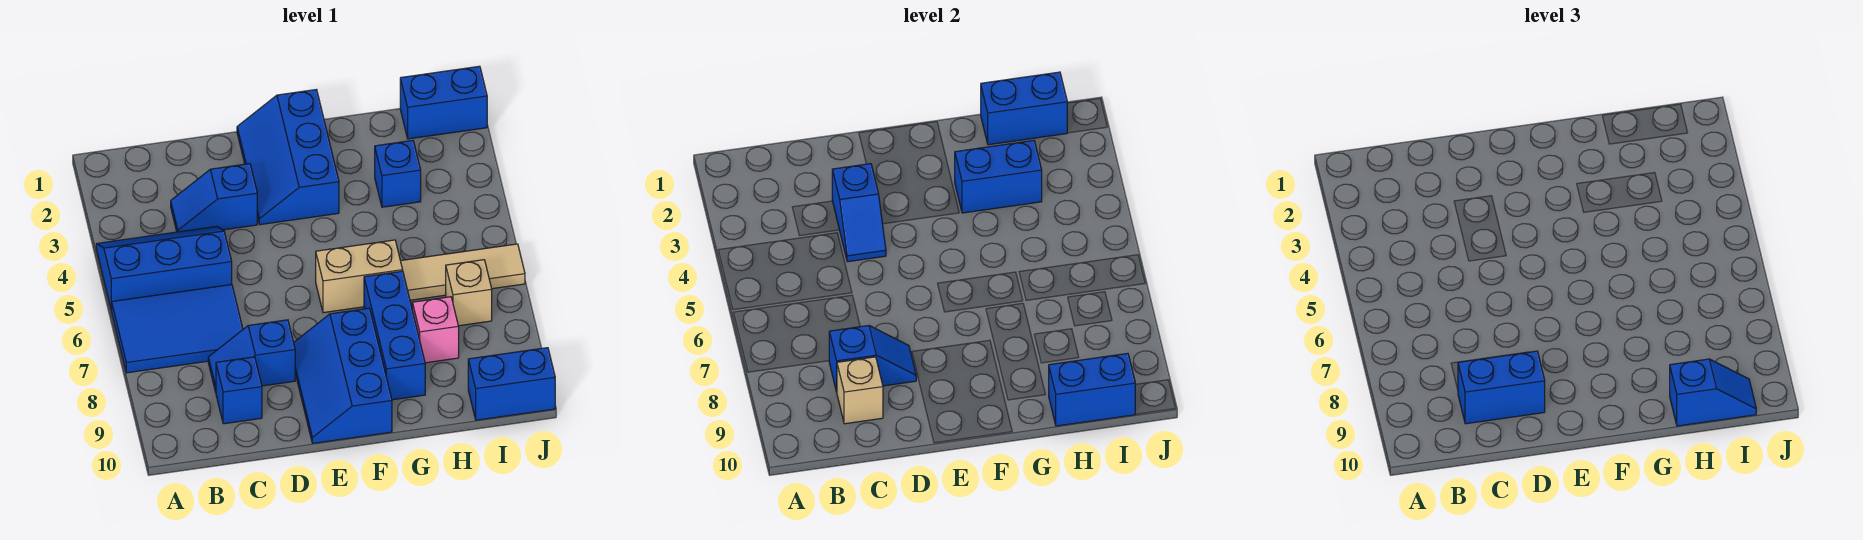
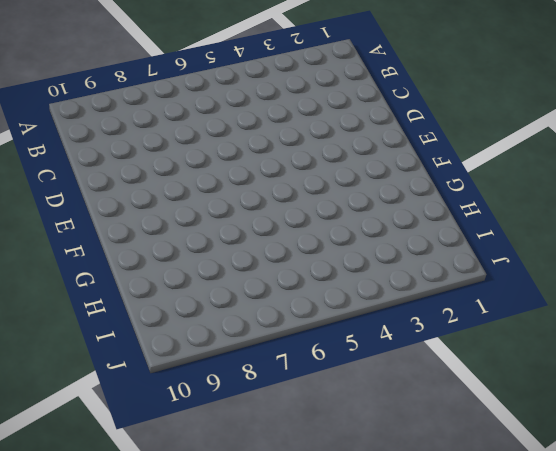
none -> blue 2x3 slope [96,226,232,310]
none -> blue 2x3 tile [112,285,243,373]
none -> blue 1x2 slope [171,164,257,232]

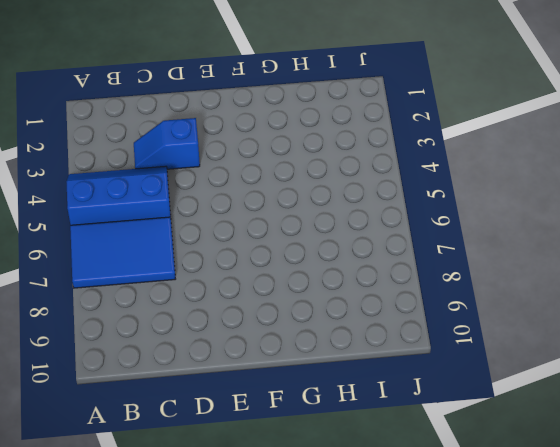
none -> blue 1x2 slope [208,320,295,392]
none -> blue 1x1 brick [216,357,262,424]
none -> blue 2x3 slope [237,90,339,225]

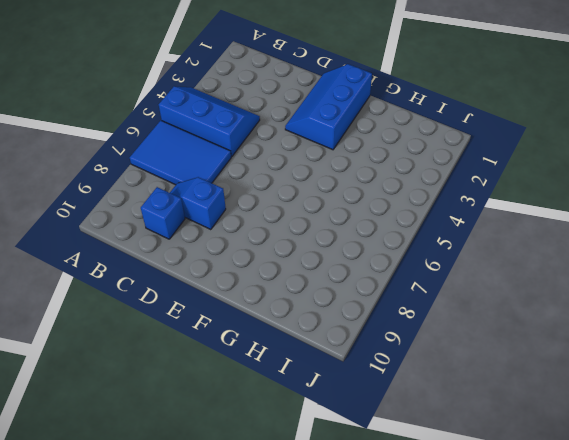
none -> blue 1x2 slope [171,164,257,232]
none -> blue 2x3 slope [294,308,392,443]
none -> tan 1x2 brick [316,240,403,313]

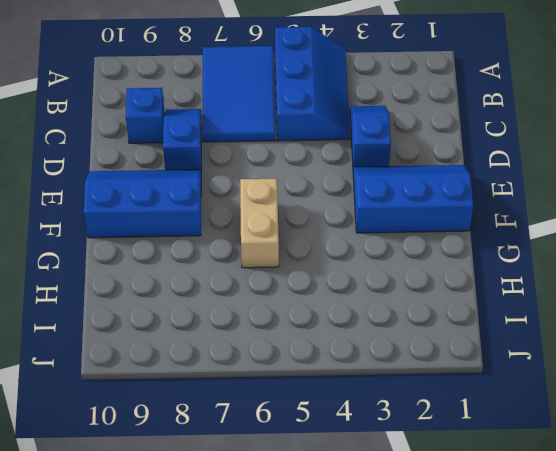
none -> blue 1x3 brick [364,271,425,400]
none -> blue 1x1 brick [375,140,421,207]
none -> tan 1x3 tile [401,244,525,300]

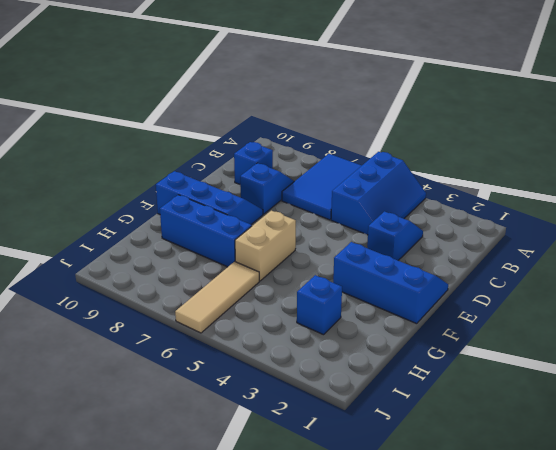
none -> pink 1x1 brick [412,297,459,363]
none -> blue 1x2 brick [400,66,487,139]
none -> tan 1x1 brick [446,260,492,326]

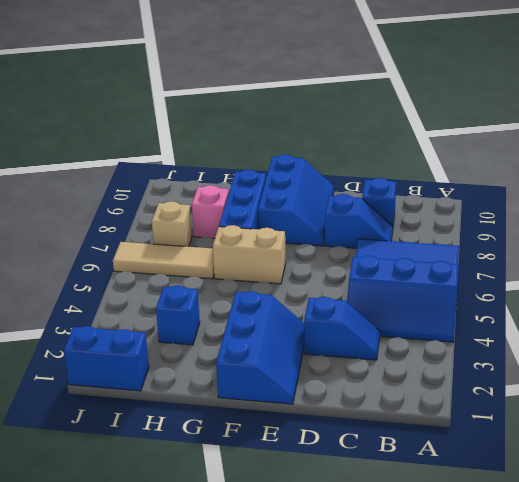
none -> blue 1x2 brick [468,348,555,420]
none -> blue 1x2 slope [829,326,916,392]
none -> tan 1x1 brick [837,357,883,424]

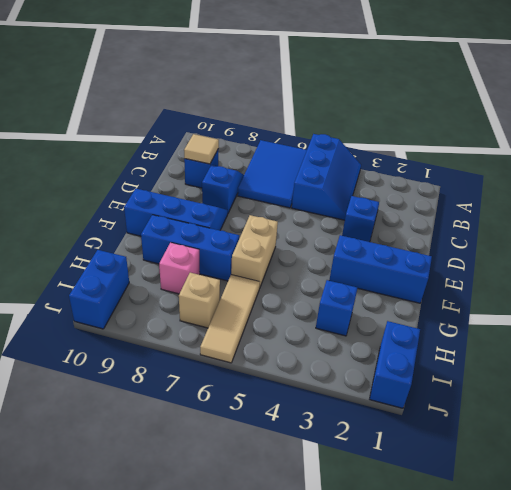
tan 1x1 tile [184,134,219,164] -> tan 1x1 brick [837,357,883,424]
none -> blue 1x2 slope [829,326,916,392]
none -> blue 1x2 slope [832,164,886,262]
none -> blue 1x2 brick [955,140,1042,213]

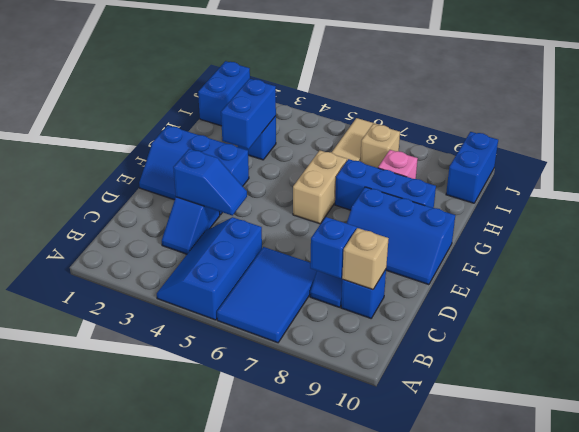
none -> blue 1x2 brick [981,72,1067,145]
none -> blue 1x2 brick [1049,353,1135,426]
none -> blue 1x2 brick [1458,351,1545,424]

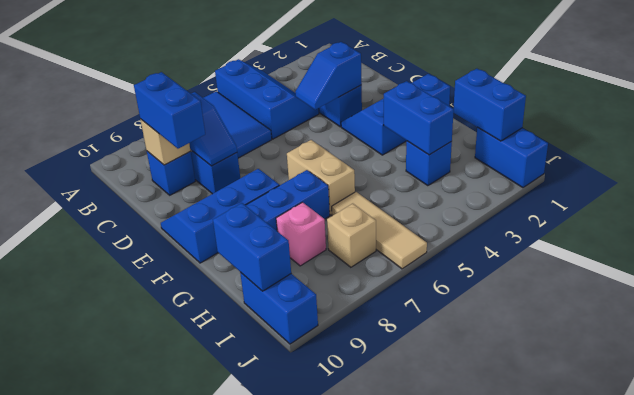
none -> blue 1x2 slope [1670,359,1756,426]

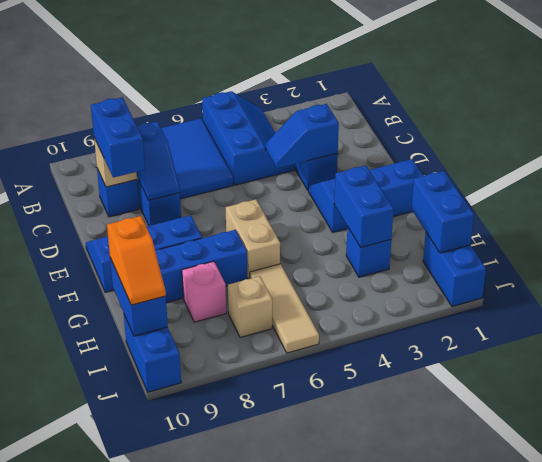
orange 1x2 slope [107,216,166,305] -> blue 1x2 slope [1670,359,1756,426]

